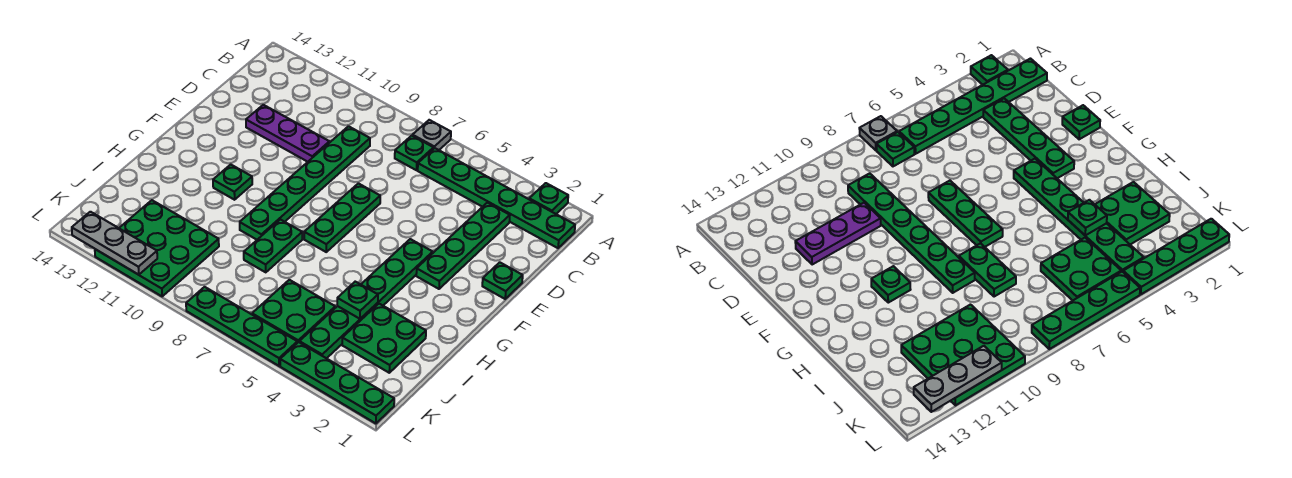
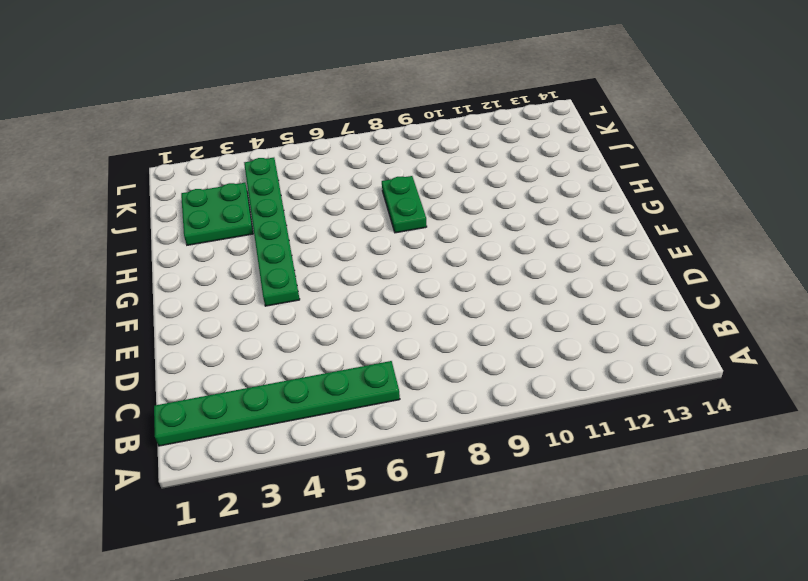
none -> green 1x1 plate [529,183,568,214]
none -> grey 1x1 plate [412,120,451,150]
none -> green 1x1 plate [395,136,434,170]

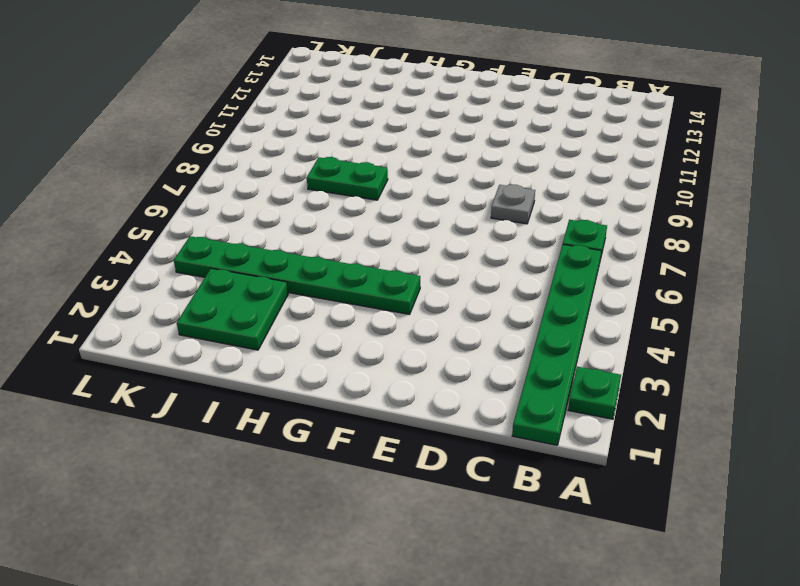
grey 1x1 plate [491,185,535,224] -> grey 1x1 plate moved to [412,120,451,150]
none -> green 1x4 plate [416,203,510,289]
none -> green 1x6 plate [240,126,370,240]
none -> purple 1x3 plate [246,105,329,162]

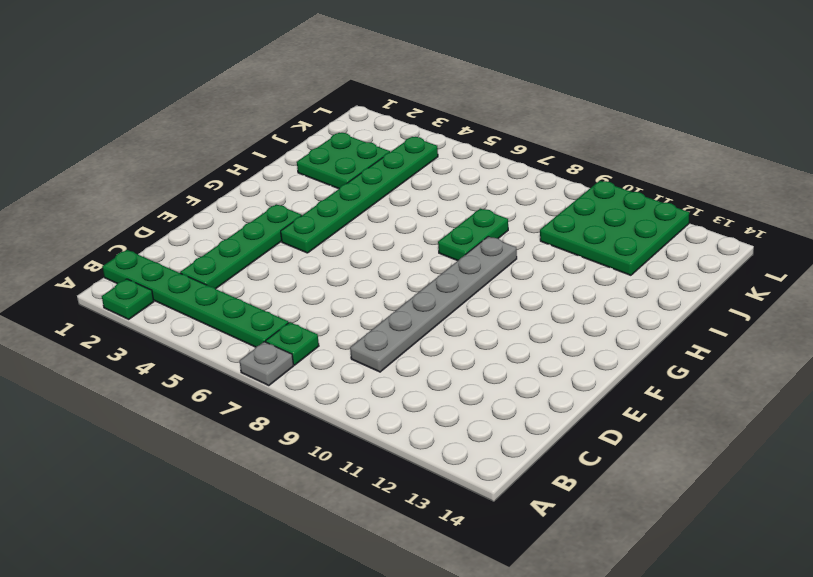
grey 1x6 plate [350,237,517,372] -> green 1x6 plate [240,126,370,240]
none -> purple 1x3 plate [246,105,329,162]
none -> green 1x1 plate [482,262,523,299]
none -> green 1x3 plate [304,183,380,252]

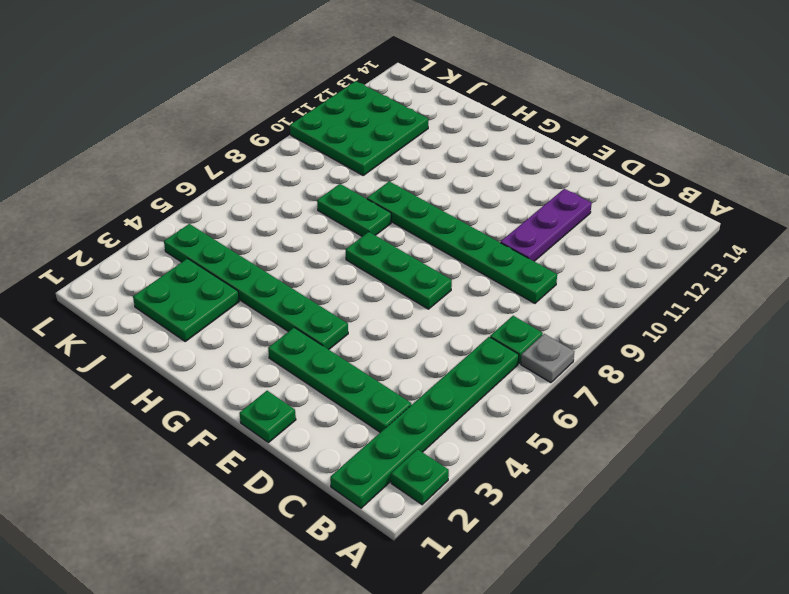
none -> green 1x1 plate [213,164,252,200]
none -> green 2x2 plate [252,280,335,343]
none -> green 1x4 plate [280,342,394,423]

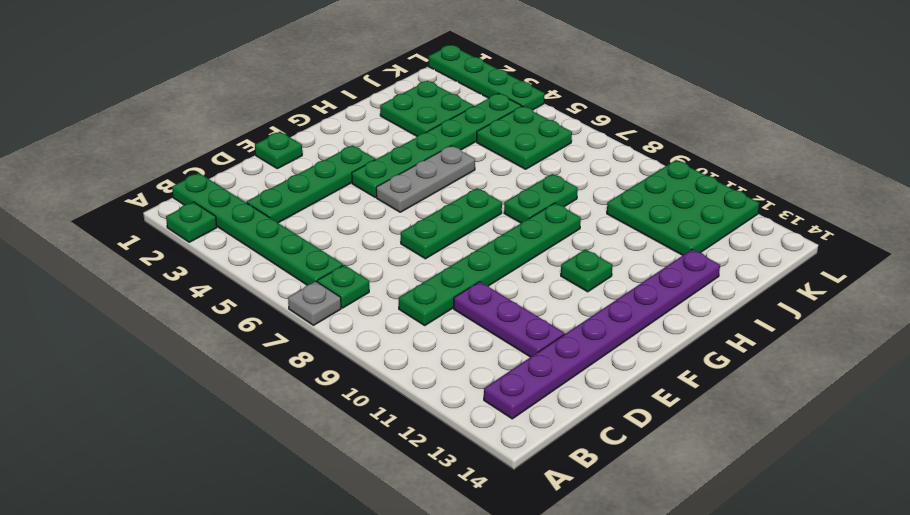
purple 1x8 plate [484,250,720,419] -> none
grey 1x3 plate [376,146,475,212] -> grey 1x3 plate turned to [72,212,157,275]
none -> green 1x4 plate [186,287,297,366]
none -> green 1x1 plate [337,282,378,319]

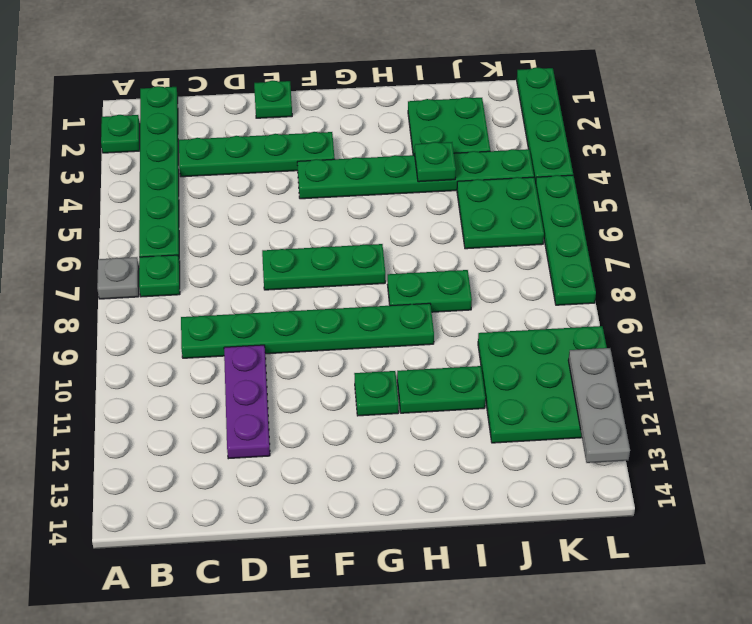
green 1x2 plate [397,366,485,413] -> none

